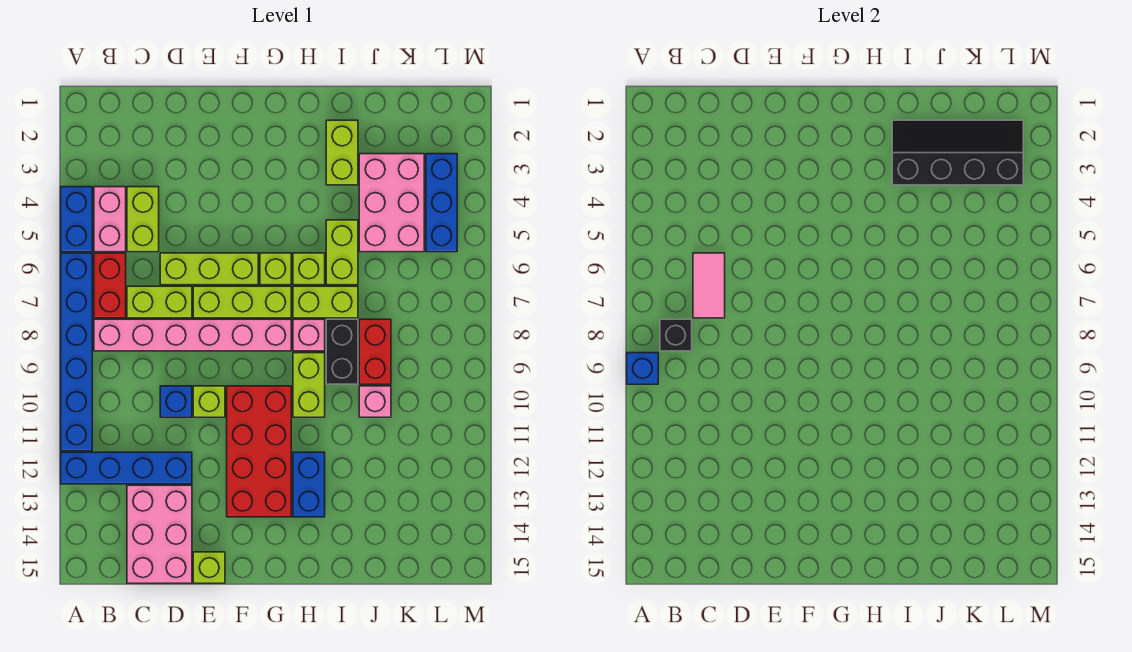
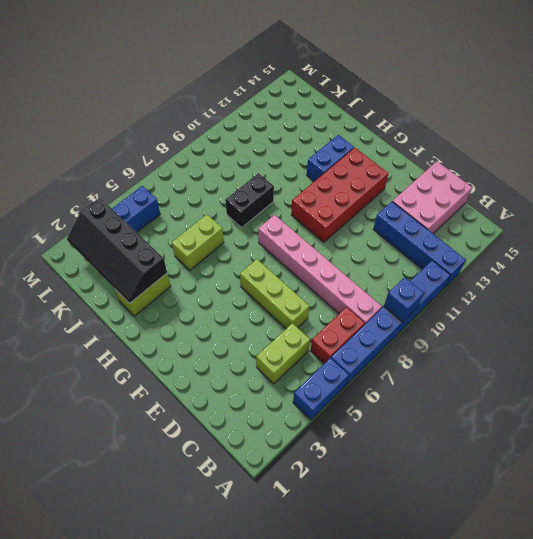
none -> pink 1x2 brick [94,187,126,252]
none -> lime 1x2 brick [127,286,192,318]
none -> blue 1x1 brick [160,386,192,417]
none -> lime 1x3 brick [193,286,291,318]

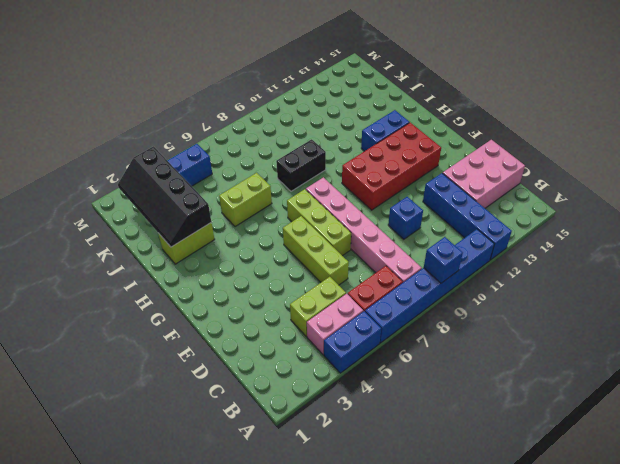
none -> lime 1x2 brick [127,286,192,318]
none -> lime 1x1 brick [193,386,225,417]
none -> lime 1x1 brick [193,552,225,583]
none -> lime 1x1 brick [260,253,291,285]

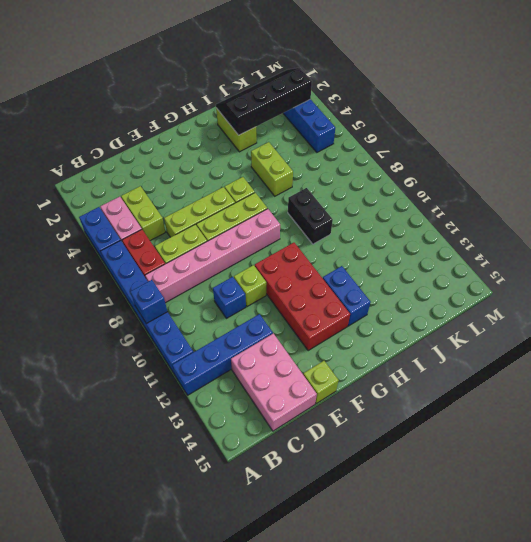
none -> lime 1x1 brick [293,253,325,285]
none -> lime 1x2 brick [293,286,358,318]
none -> pink 1x1 brick [293,319,325,351]
none -> lime 1x2 brick [293,353,325,417]

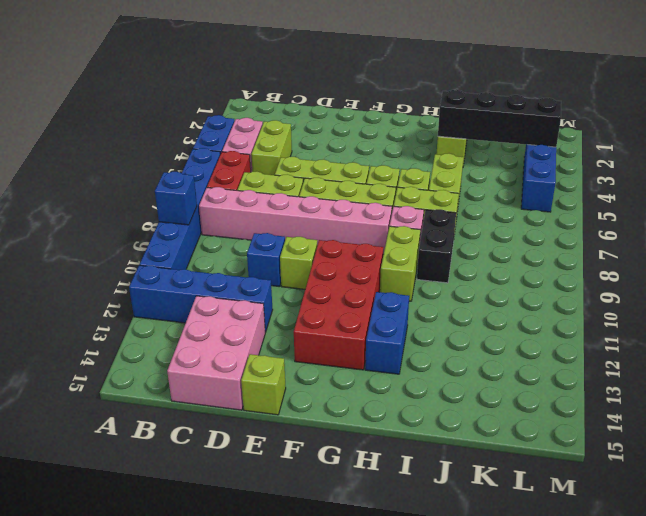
none -> pink 2x3 brick [359,154,424,252]
none -> red 1x2 brick [359,319,391,384]
none -> pink 1x1 brick [359,386,391,417]
none -> black 1x1 brick [660,319,692,351]

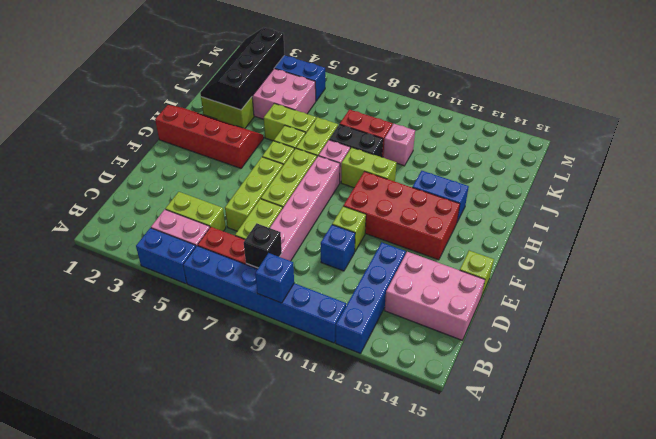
red 2x4 slope [155,105,264,168] -> none
none -> pink 1x2 tile [693,253,725,318]

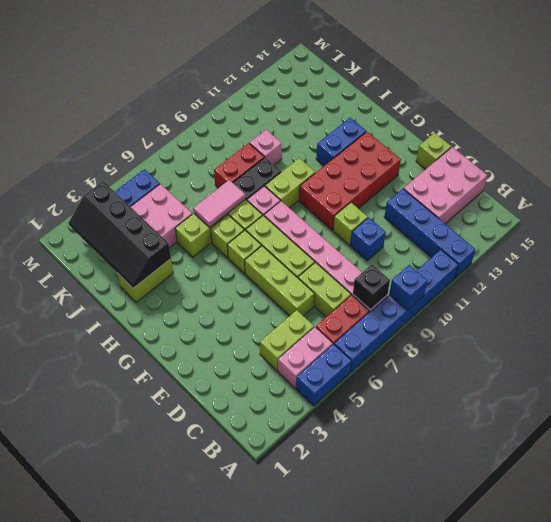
pink 1x2 tile [193,180,245,227] -> pink 1x2 tile moved to [693,253,725,318]

